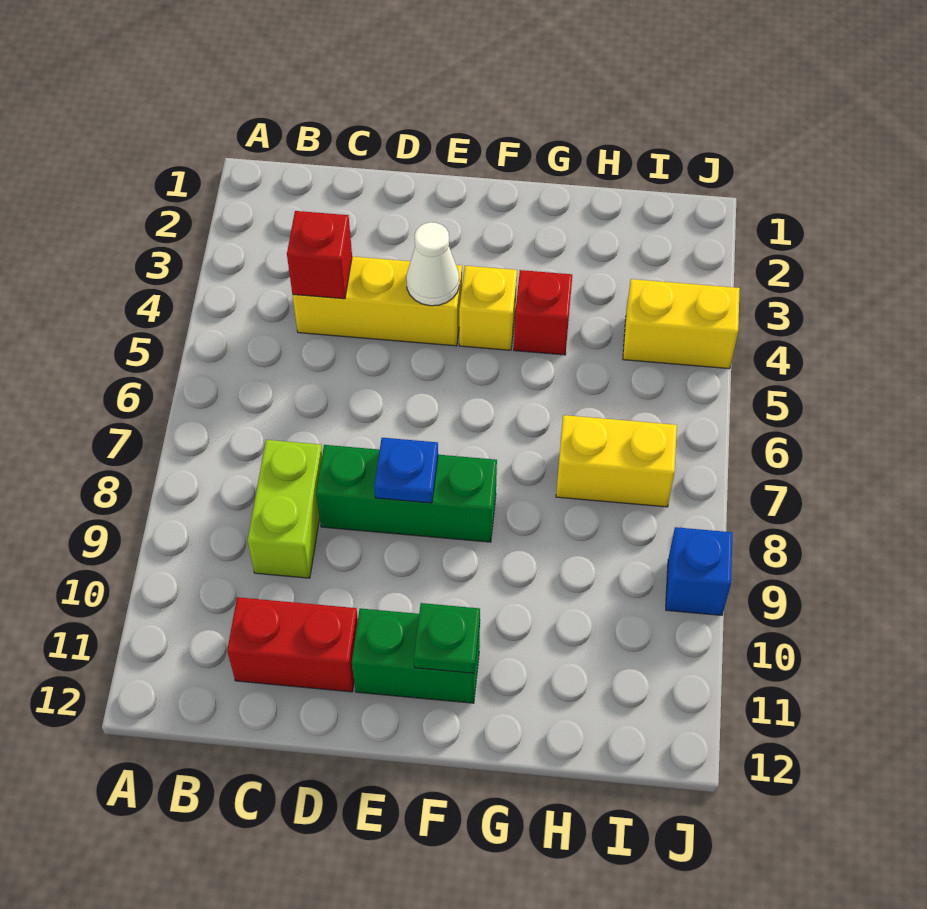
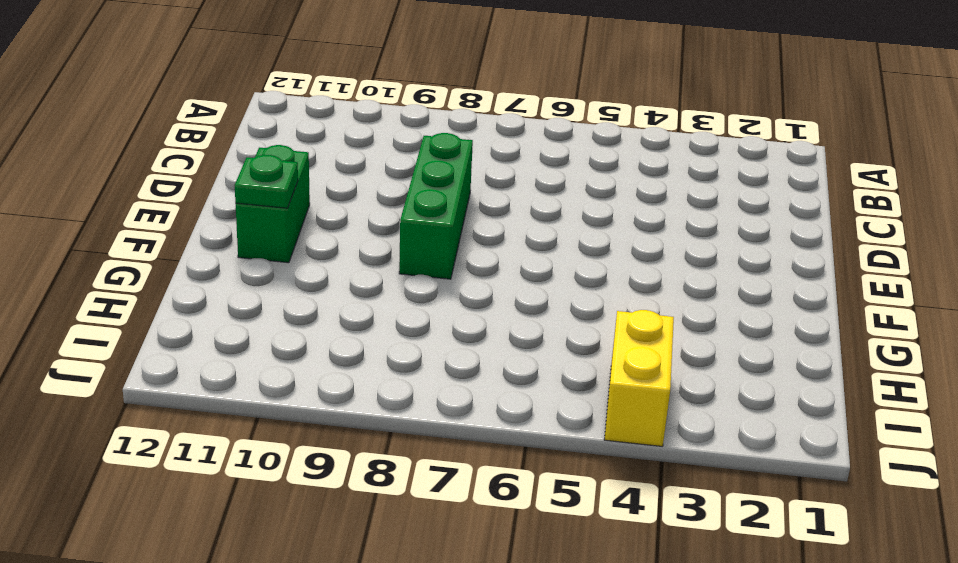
none -> yellow 1x3 brick [293,257,462,346]
none -> lime 1x2 brick [248,440,322,578]
none -> red 1x2 brick [227,597,358,692]

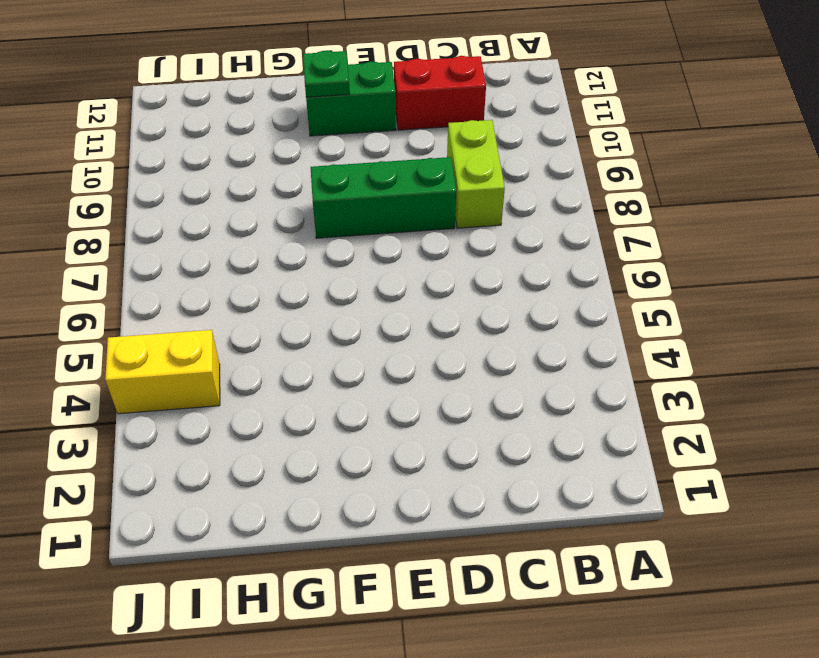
none -> yellow 1x3 brick [293,257,462,346]
none -> yellow 1x1 brick [459,266,517,350]
none -> red 1x1 brick [514,270,572,355]

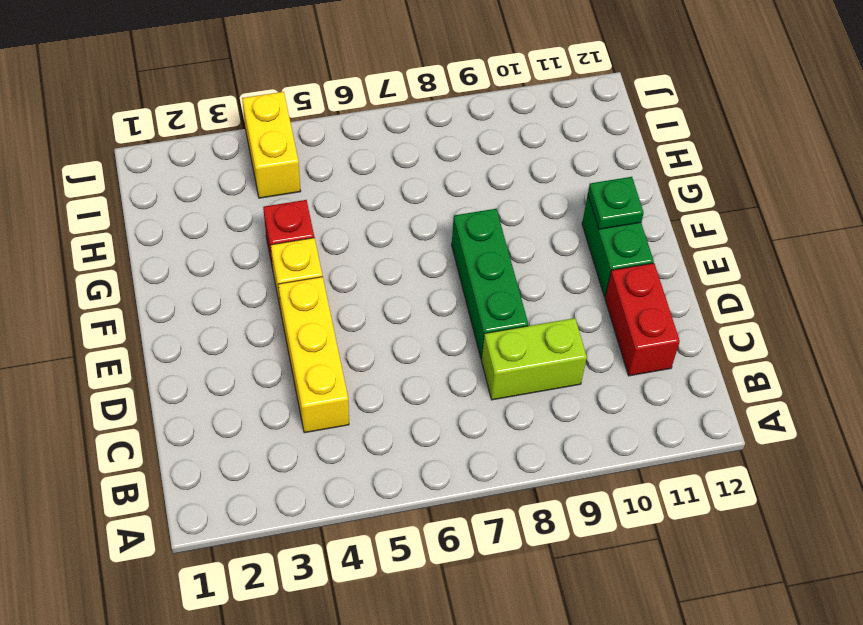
none -> yellow 1x2 brick [556,415,677,507]
none -> blue 1x1 brick [666,527,733,615]
none -> red 1x1 brick [287,211,352,299]

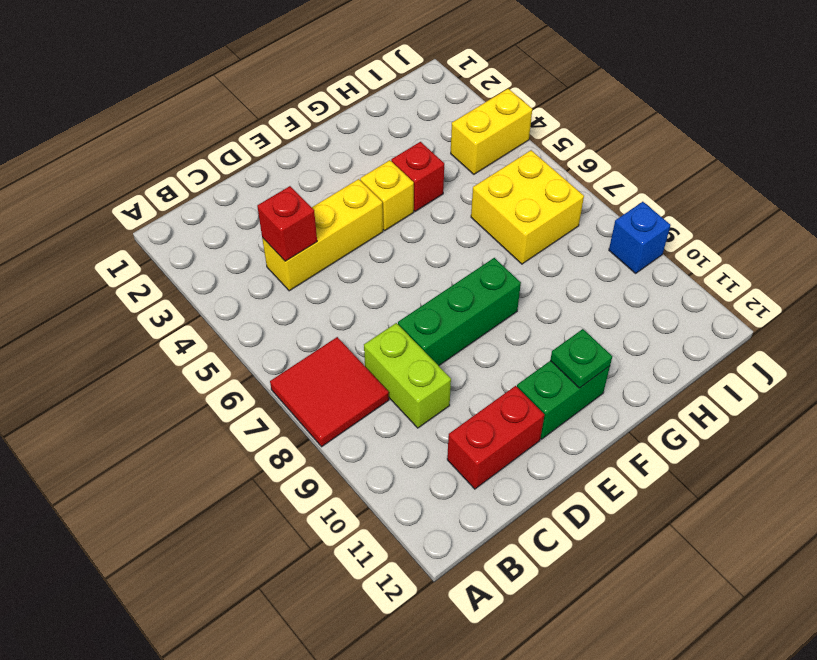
red 2x2 tile [270,337,389,447] -> none
yellow 2x2 brick [471,150,584,264] -> yellow 1x2 brick [556,415,677,507]
none -> white 1x1 cone [406,222,459,306]
none -> blue 1x1 plate [374,438,438,503]

